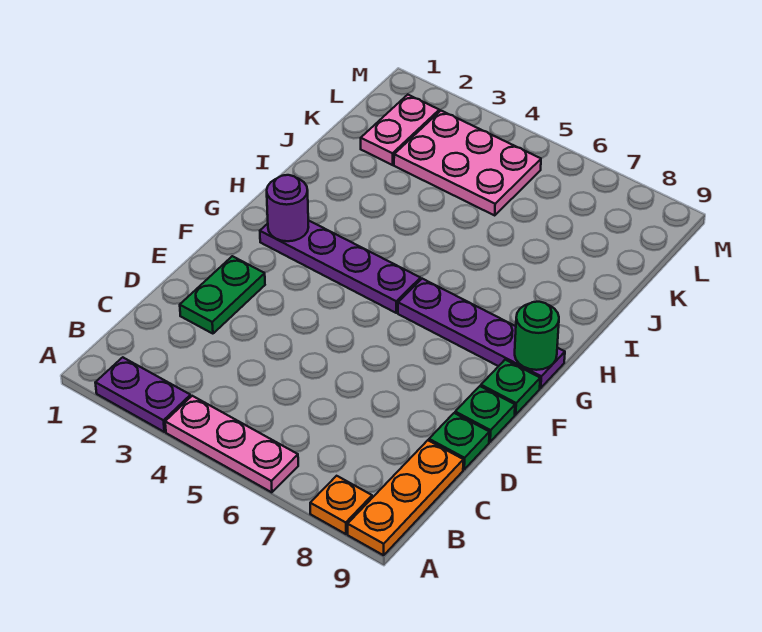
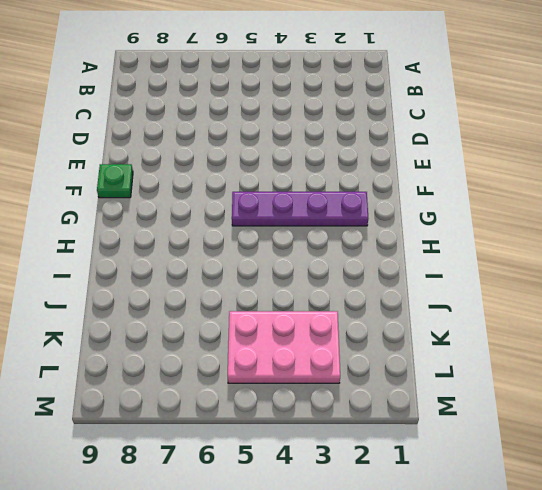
none -> purple 1x2 plate [95,357,191,432]
none -> pink 1x3 plate [165,396,298,492]
none -> orange 1x1 plate [310,476,372,534]

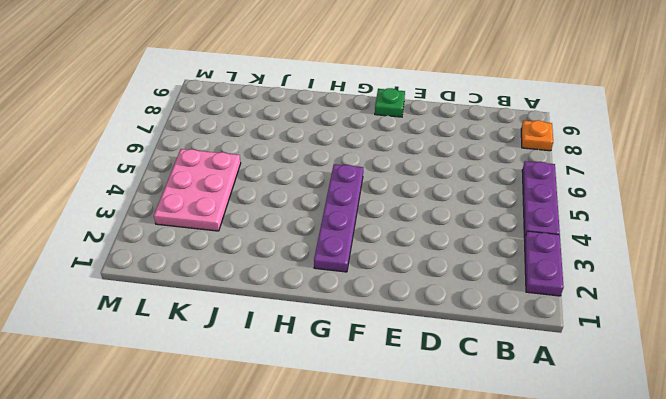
purple 1x3 plate [522,161,560,238] -> pink 1x3 plate [165,396,298,492]
none -> orange 1x3 plate [348,440,463,555]
none -> green 1x2 plate [180,256,265,334]
none -> green 1x1 plate [429,413,489,469]

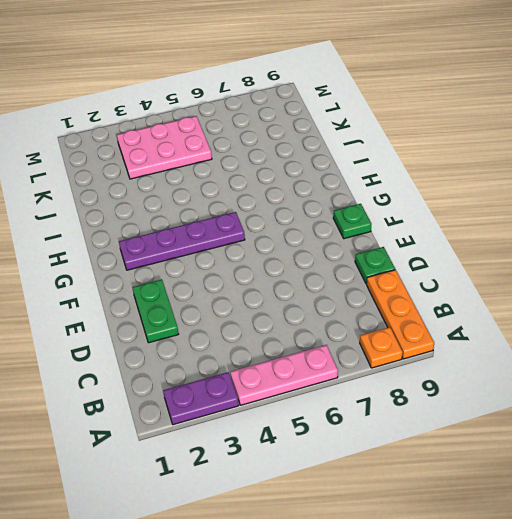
none -> green 1x1 plate [455,386,515,442]
none -> purple 1x4 plate [398,279,565,388]
none -> pink 1x2 plate [361,95,439,165]

